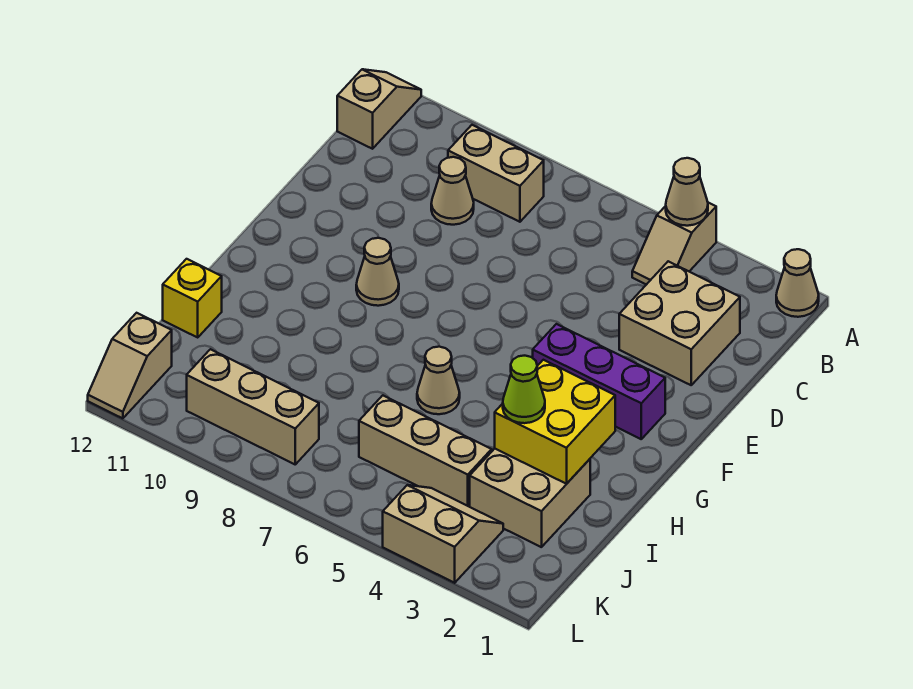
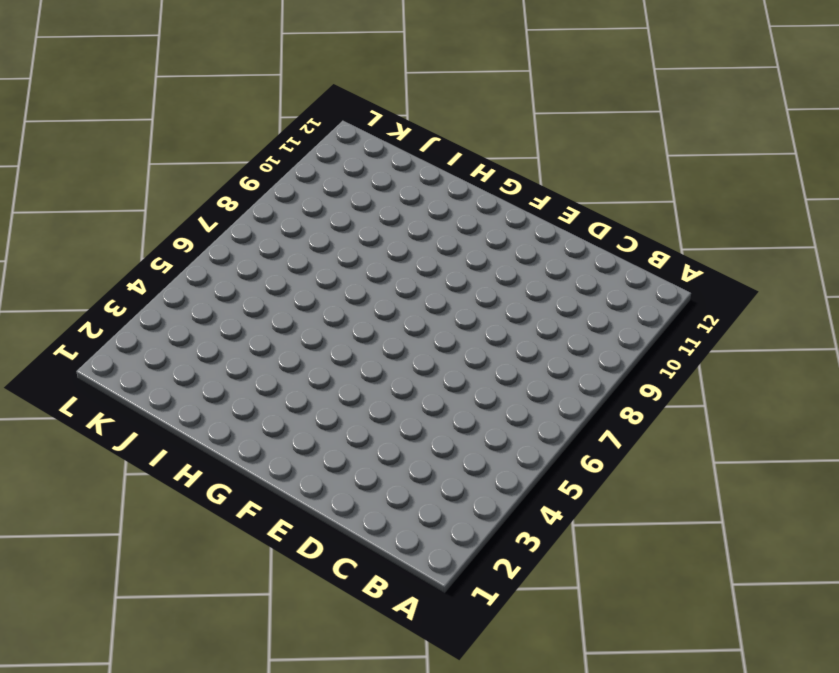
none -> tan 1x1 cone [776,249,819,317]
none -> tan 1x2 slope [632,203,716,285]
none -> tan 1x2 slope [337,69,421,149]

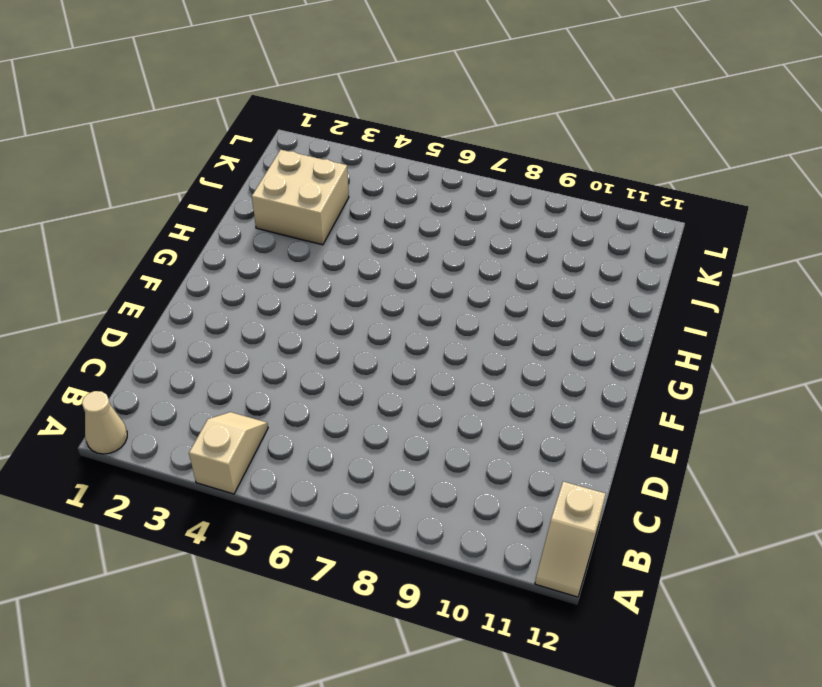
none -> tan 1x2 brick [448,125,544,222]
none -> tan 2x2 brick [619,261,740,385]
none -> tan 1x1 cone [431,157,474,225]

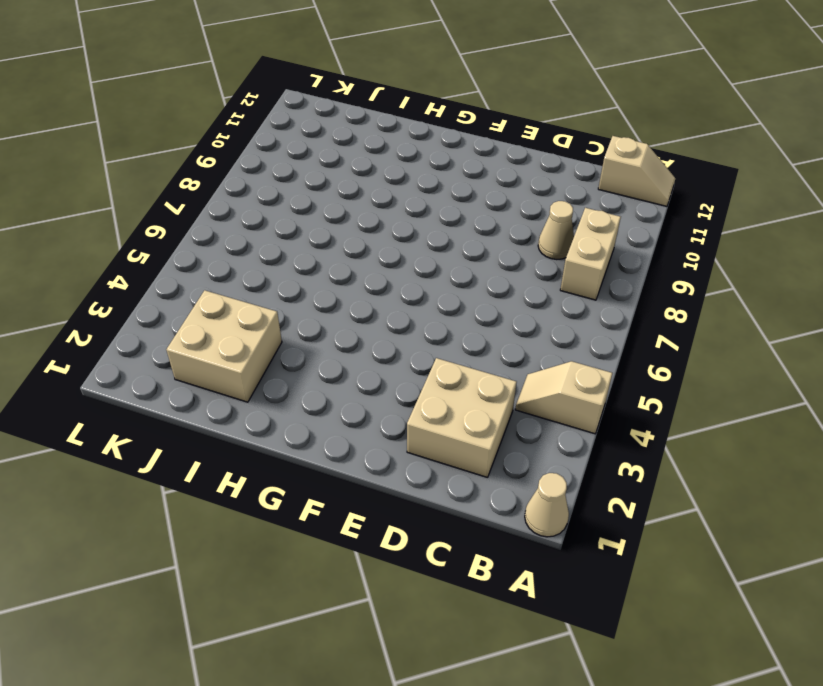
none -> purple 1x3 brick [533,324,665,439]
none -> tan 1x1 cone [356,238,399,306]
none -> tan 1x1 cone [417,347,460,414]

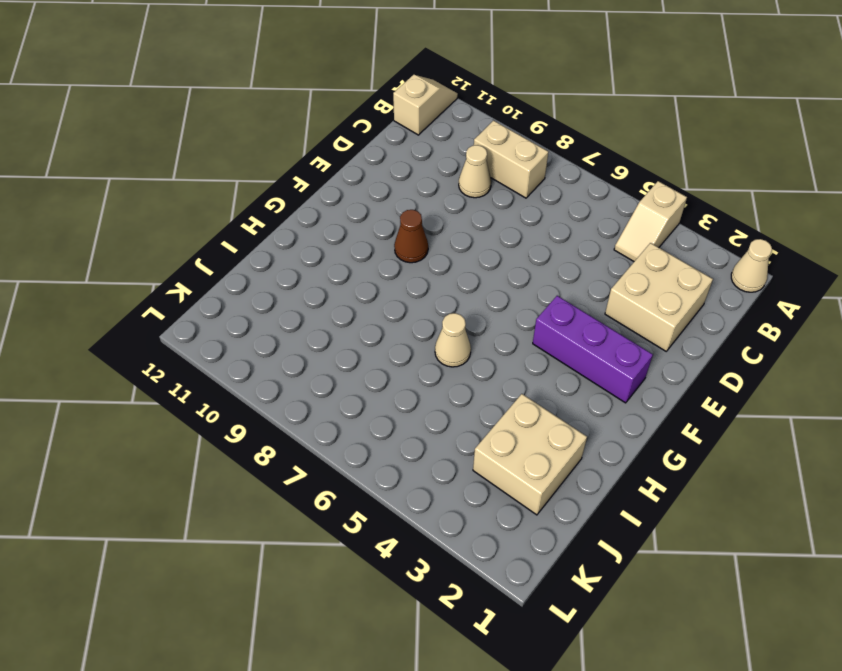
brown 1x1 cone [394,210,428,263] -> tan 1x1 cone [356,238,399,306]
none -> yellow 1x1 brick [163,259,222,337]
none -> tan 1x3 brick [359,395,492,507]
none -> tan 2x2 slope [383,485,503,583]

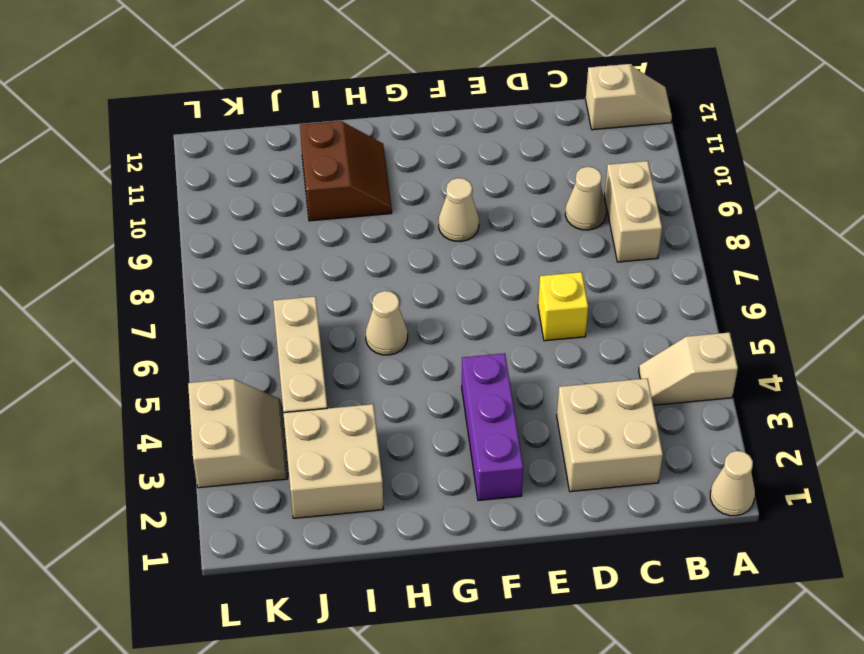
yellow 1x1 brick [538,272,588,341] -> yellow 1x1 brick moved to [163,259,222,337]
brown 2x2 slope [300,121,392,221] -> none
none -> tan 1x3 brick [187,349,319,464]
none -> tan 1x2 slope [88,313,172,418]
none -> tan 1x1 cone [666,158,708,226]

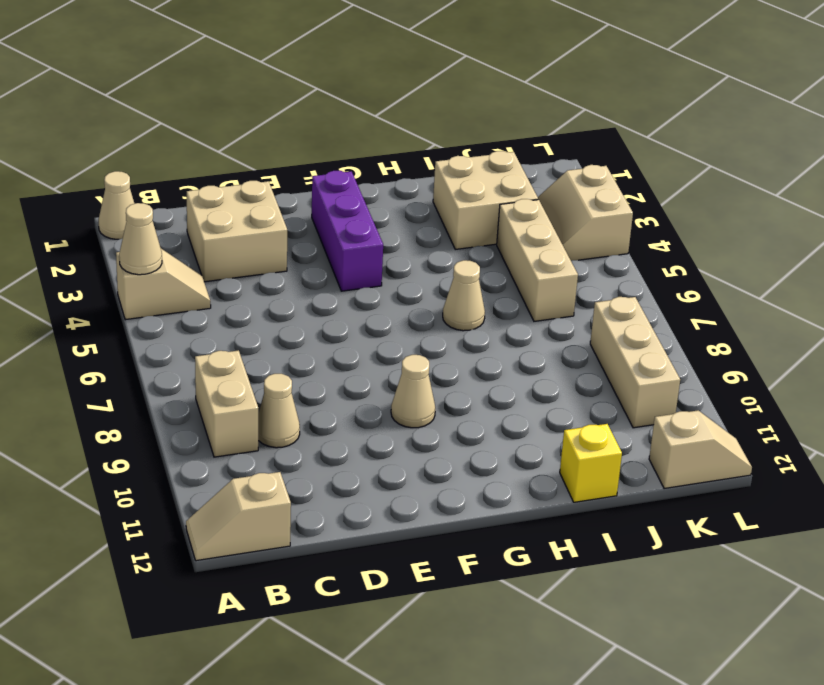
none -> yellow 2x2 brick [495,360,615,484]
none -> lime 1x1 cone [503,356,545,423]

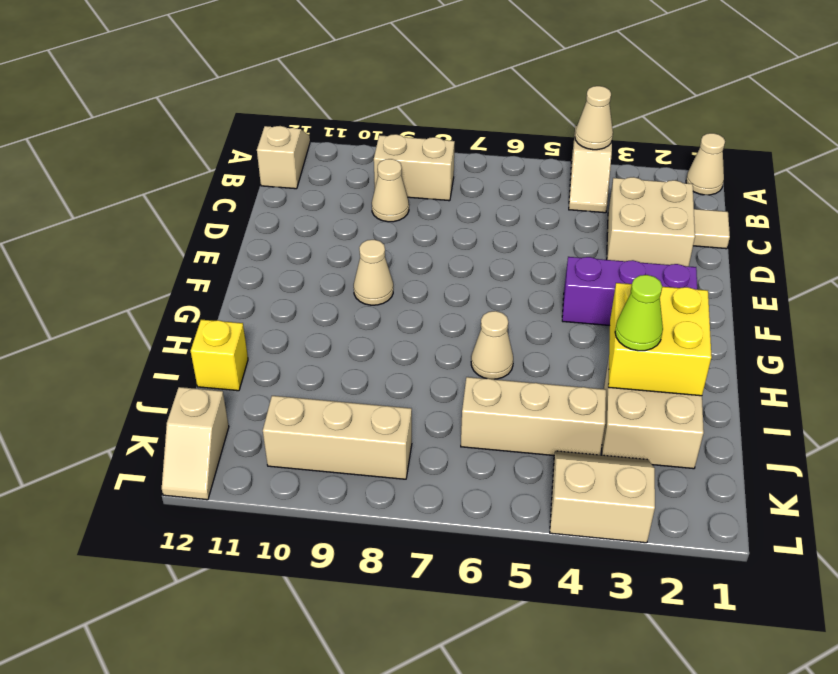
tan 1x1 tile [693,209,730,249] -> none

